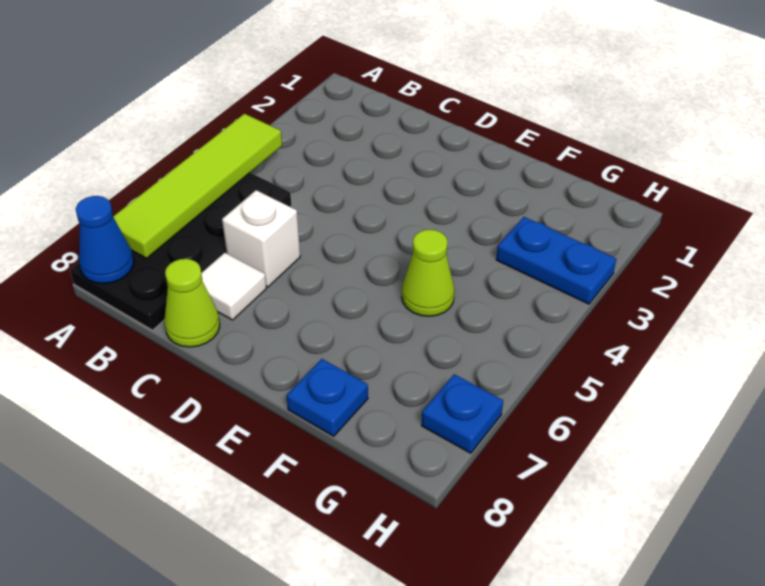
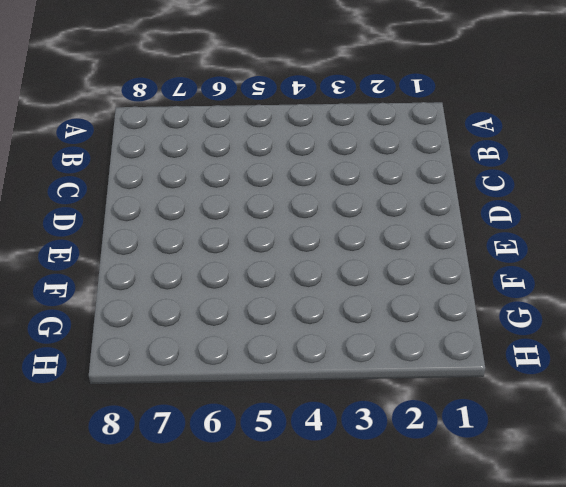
none -> black 2x4 plate [70,172,292,330]
none -> white 1x1 brick [222,190,300,287]

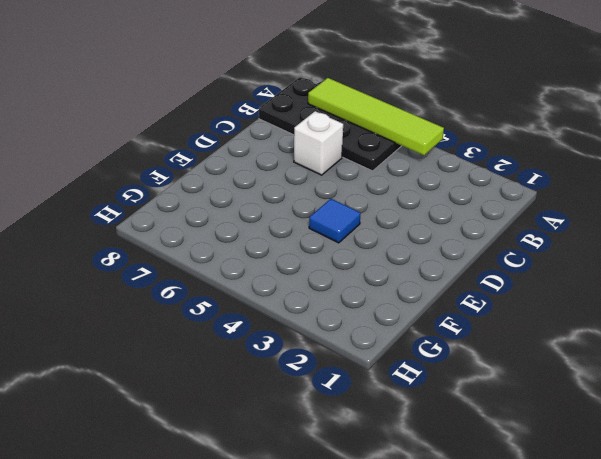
blue 1x1 tile [309,199,360,243] -> none
none -> white 1x1 tile [201,253,267,320]
none -> lime 1x1 cone [164,259,220,347]

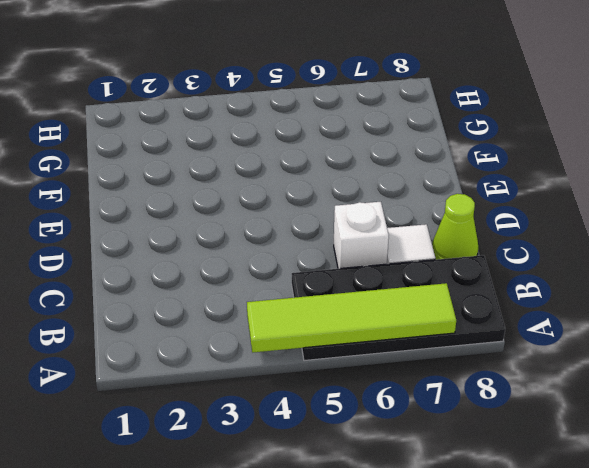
none -> lime 1x1 cone [402,230,455,316]
none -> blue 1x1 plate [287,359,368,436]

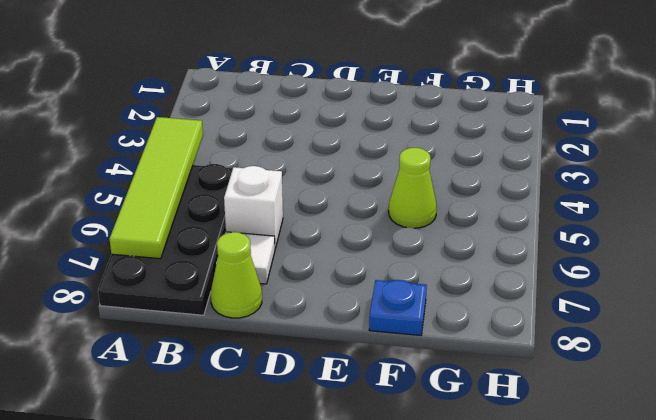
none -> blue 1x2 plate [496,217,616,304]
none -> blue 1x1 plate [422,374,503,453]

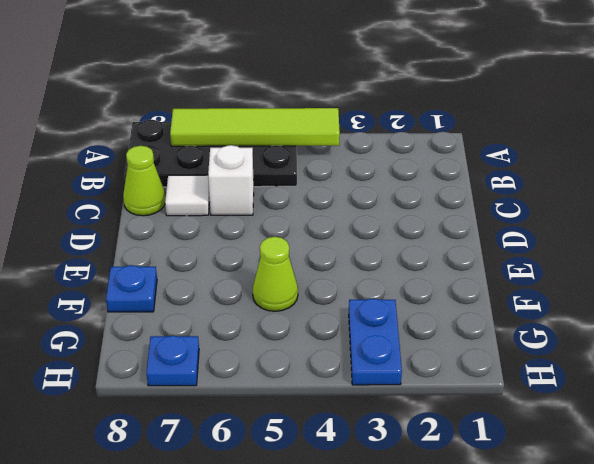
none -> blue 1x1 cone [76,196,134,284]

